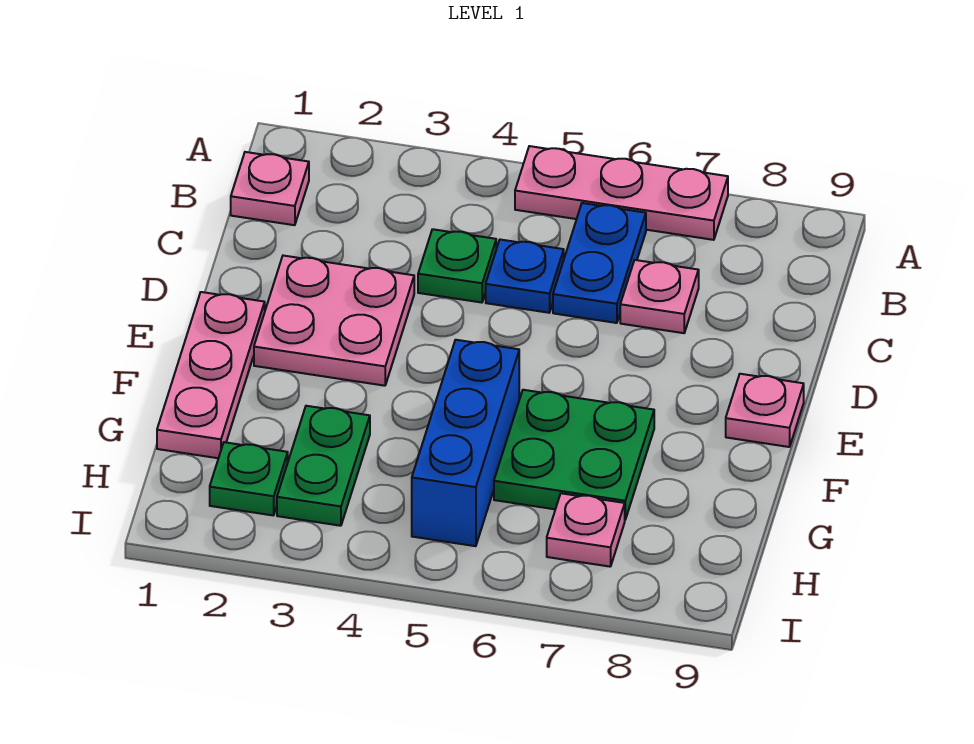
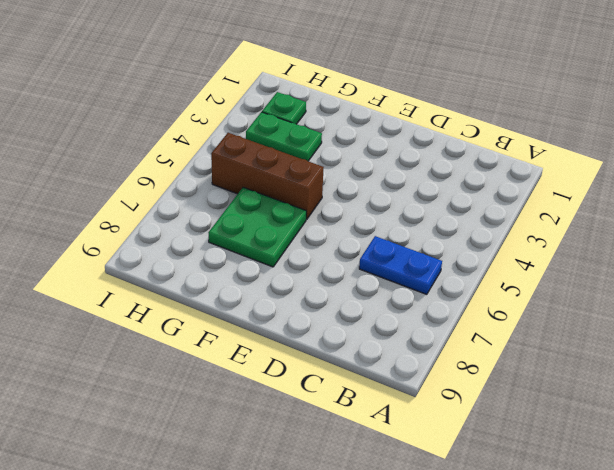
brown 1x3 brick [211,133,324,219] -> blue 1x3 brick [412,340,519,546]
none -> pink 1x3 plate [515,146,728,240]
none -> pink 1x1 plate [231,152,309,225]
none -> green 1x1 plate [418,229,496,303]

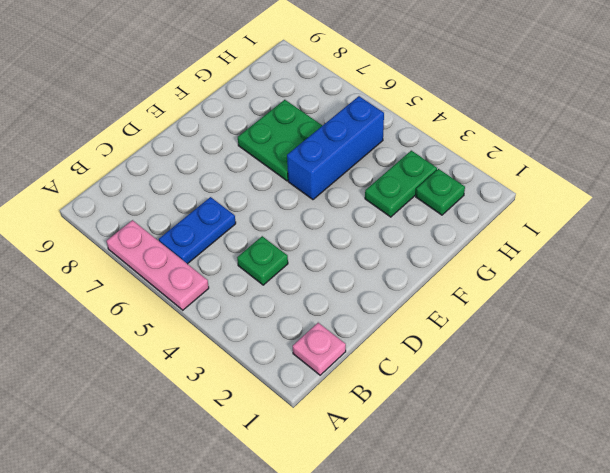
none -> blue 1x1 plate [486,240,564,313]
none -> pink 1x1 plate [620,260,699,333]
none -> pink 2x2 plate [254,256,414,386]

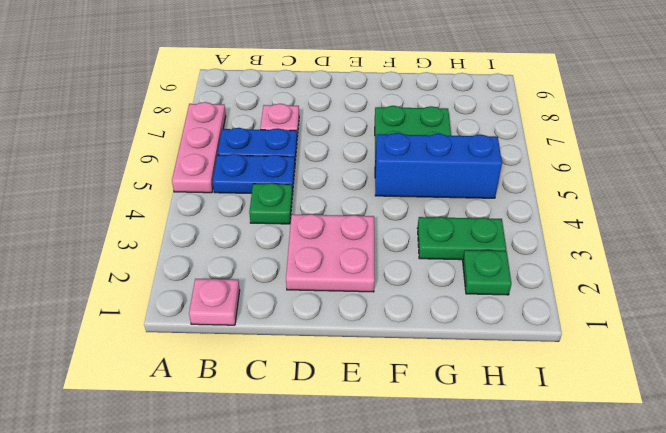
blue 1x2 plate [213,154,295,194] -> blue 1x1 plate [486,240,564,313]
none -> pink 1x3 plate [157,292,265,458]
none -> pink 1x1 plate [726,374,804,447]
none -> pink 1x1 plate [547,493,625,567]

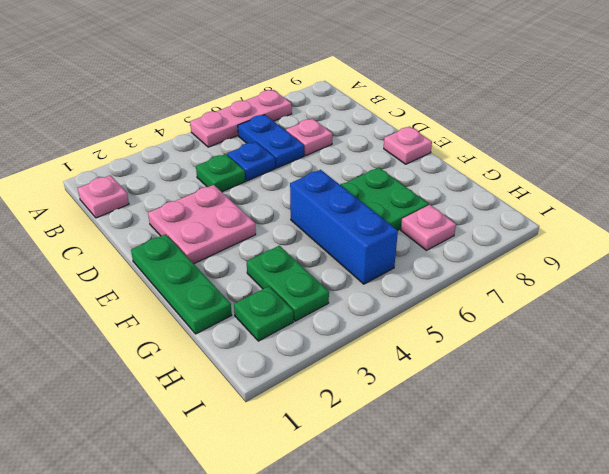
green 1x3 plate [131,234,232,334] -> pink 1x3 plate [157,292,265,458]

